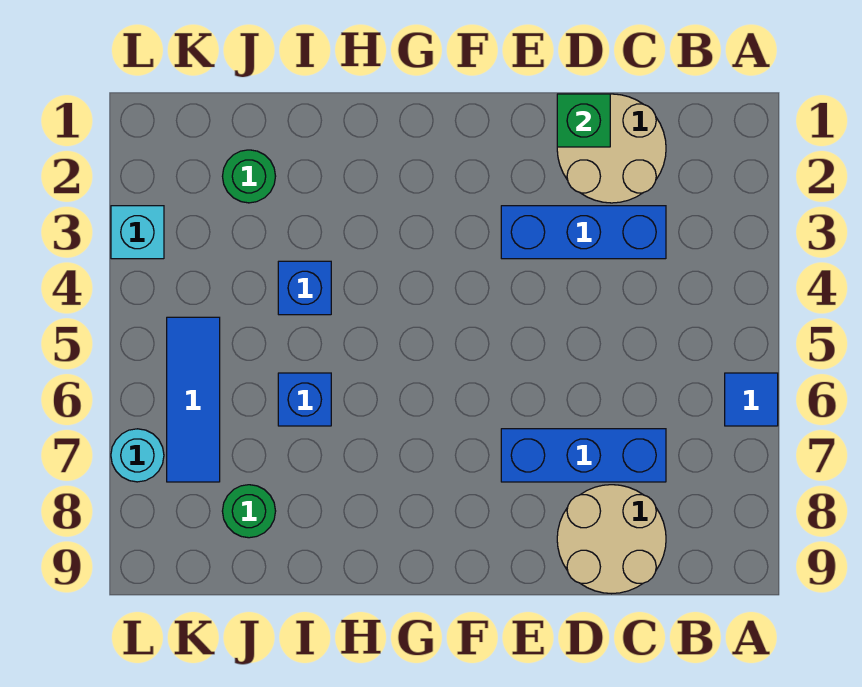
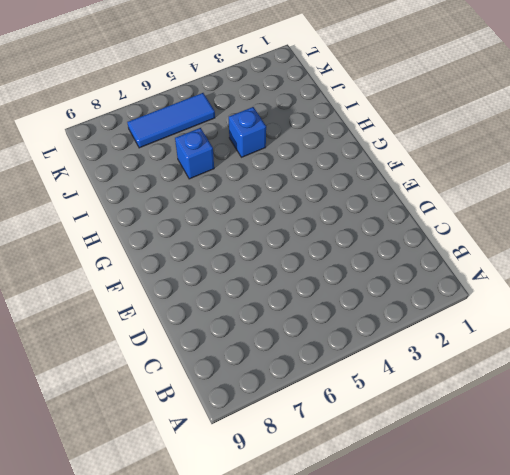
none -> blue 1x1 tile [725,373,778,426]
none -> tan 2x2 round brick [557,94,666,203]
none -> blue 1x3 brick [501,206,666,259]

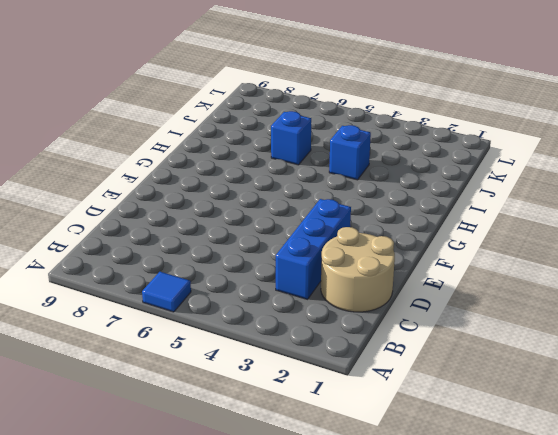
none -> blue 1x3 brick [501,429,666,482]
none -> tan 2x2 round brick [557,485,666,594]
none -> green 1x1 round brick [222,150,276,203]

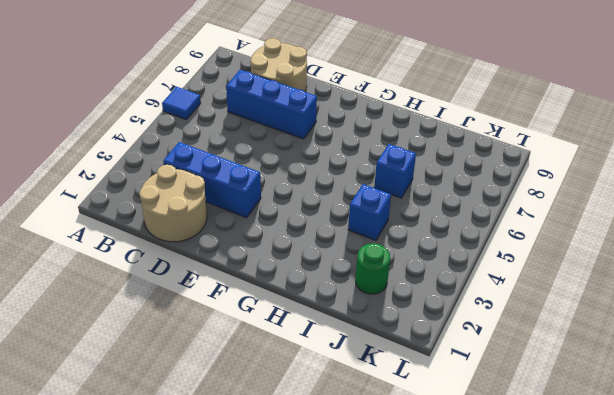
none -> green 1x1 round brick [222,485,276,538]
none -> blue 1x3 tile [167,317,220,482]
none -> cyan 1x1 brick [111,206,164,259]

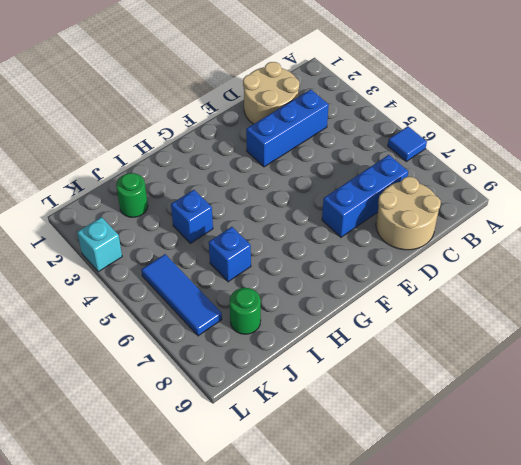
none -> cyan 1x1 round brick [111,429,164,482]
none -> green 1x1 brick [557,94,610,147]

